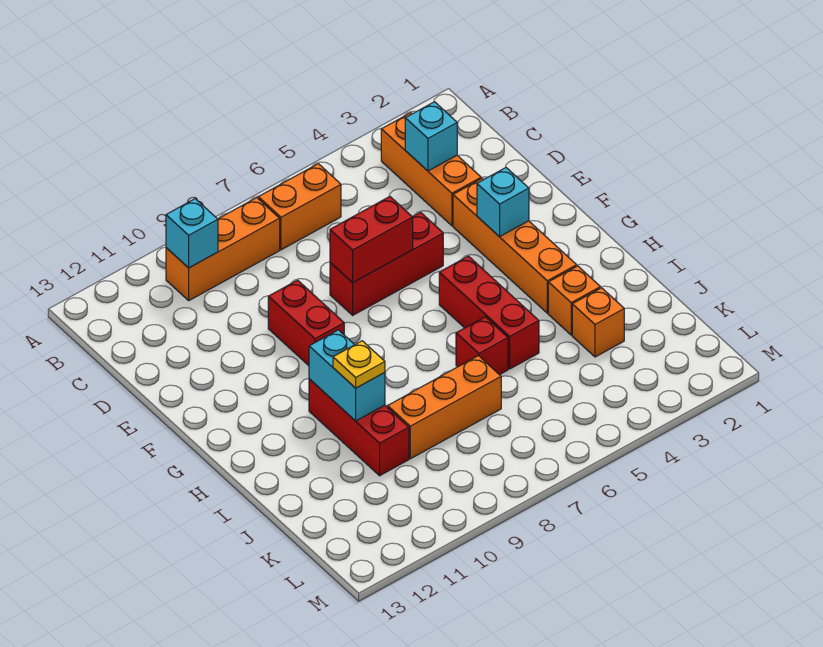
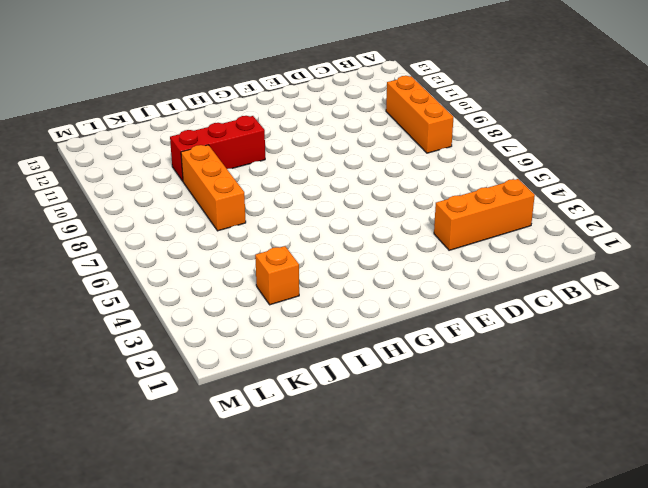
none -> orange 1x2 brick [258,164,341,250]
none -> orange 1x4 brick [453,178,577,313]
none -> red 1x3 brick [330,212,443,315]

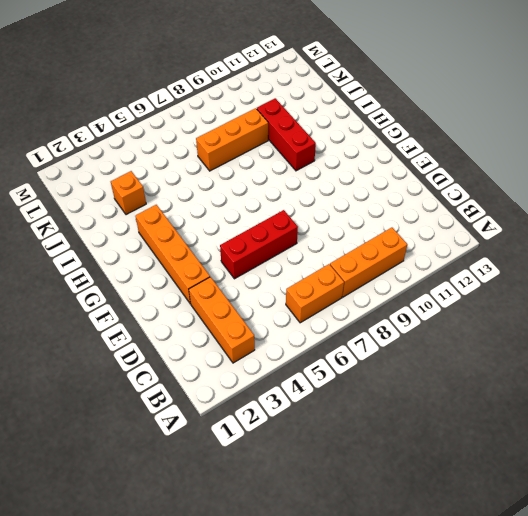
none -> red 1x2 brick [268,280,344,366]
none -> red 1x3 brick [439,256,539,369]
none -> orange 1x1 brick [548,266,600,335]

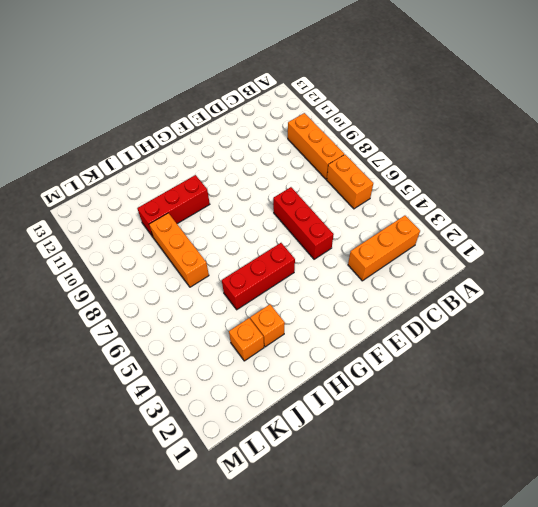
none -> orange 1x4 brick [453,178,577,313]
none -> red 1x2 brick [268,280,344,366]
none -> red 1x1 brick [456,317,508,375]

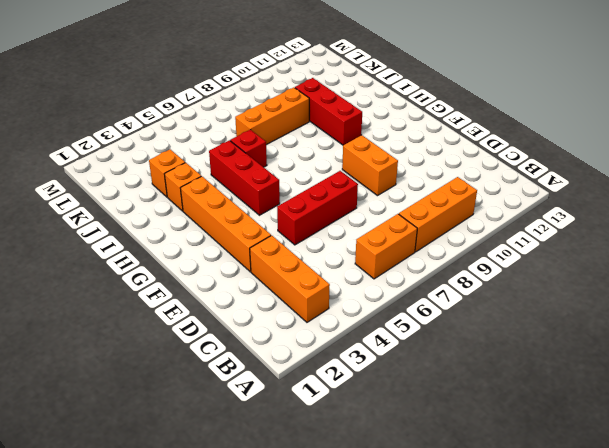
orange 1x2 brick [342,135,398,196] -> red 1x2 brick [268,280,344,366]
none -> cyan 1x1 brick [166,199,218,268]
none -> cyan 1x1 brick [405,102,457,171]
none -> red 1x2 brick [330,196,413,283]

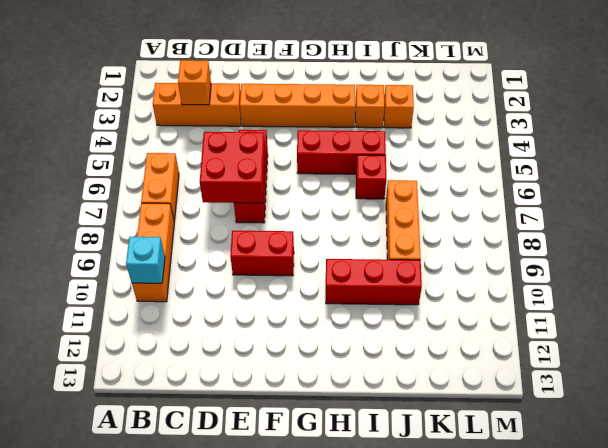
orange 1x1 brick [178,60,211,105] -> cyan 1x1 brick [405,102,457,171]
red 2x2 brick [200,132,265,203] -> red 1x2 brick [330,196,413,283]
none -> cyan 1x1 brick [477,168,529,237]
none -> cyan 1x2 brick [309,330,385,421]
none -> yellow 1x1 plate [333,341,385,388]

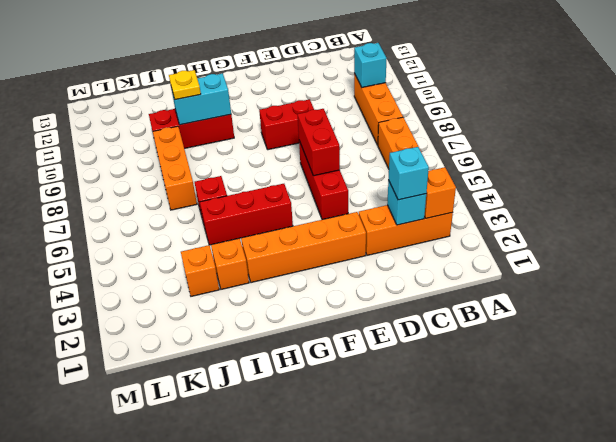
orange 1x1 brick [424,167,456,218] -> none
cyan 1x1 brick [388,147,429,200] -> cyan 1x1 brick moved to [477,168,529,237]

